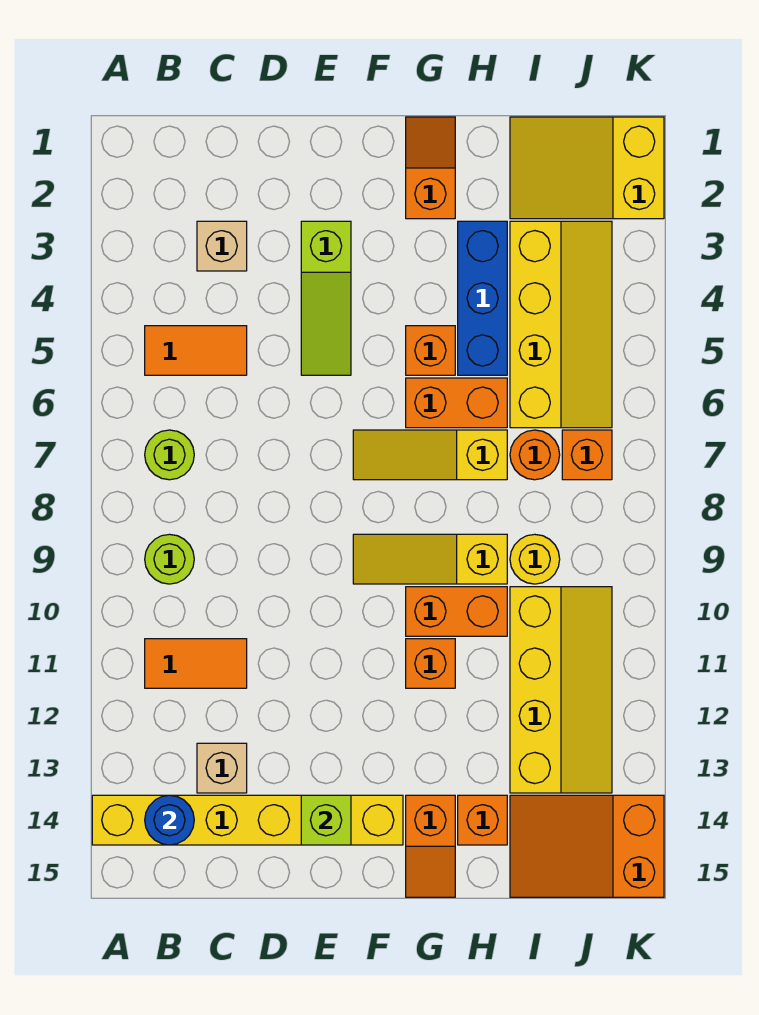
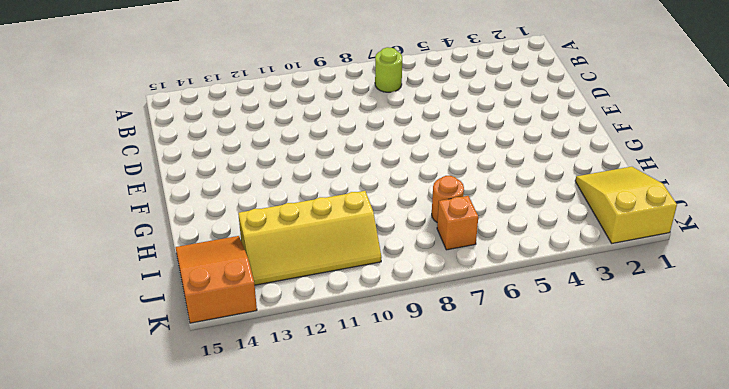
none -> yellow 1x6 brick [92,795,403,845]
none -> orange 1x2 tile [145,326,247,375]
none -> lime 1x1 round brick [145,534,194,584]

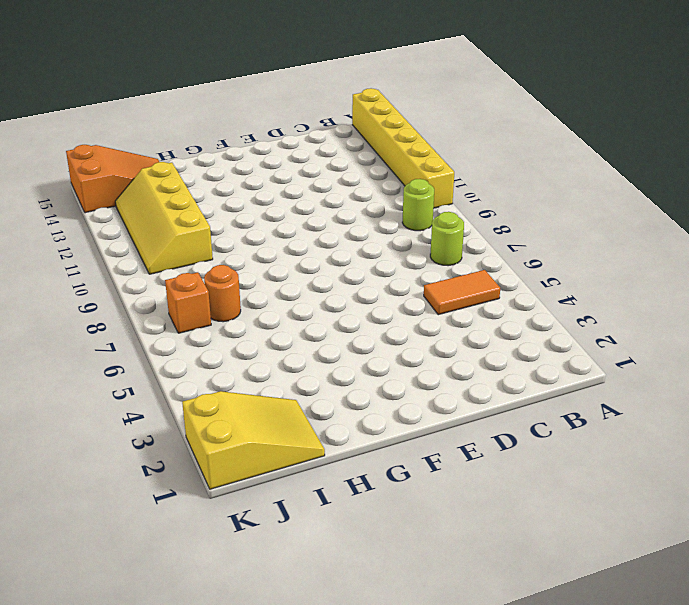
yellow 1x6 brick [352,88,454,208] -> yellow 1x6 brick turned to [92,795,403,845]
none -> orange 1x2 tile [145,639,247,688]
none -> tan 1x1 brick [197,221,247,271]
none -> tan 1x1 brick [197,743,247,793]

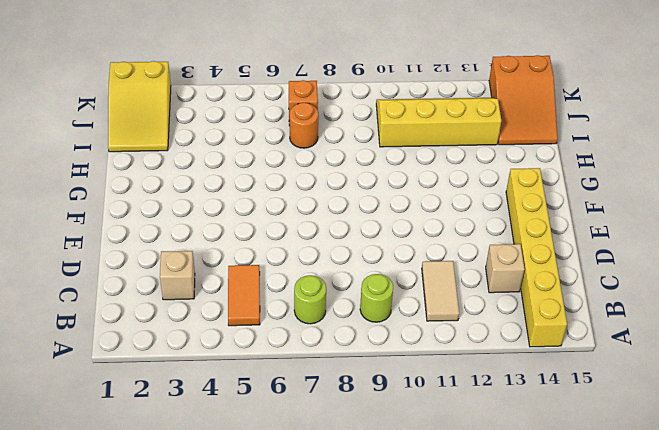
tan 1x2 tile [422,261,459,321] -> orange 1x2 tile [145,639,247,688]
none -> lime 1x3 slope [301,221,351,375]
none -> yellow 1x3 slope [353,430,507,480]
none -> yellow 1x3 slope [353,534,507,584]

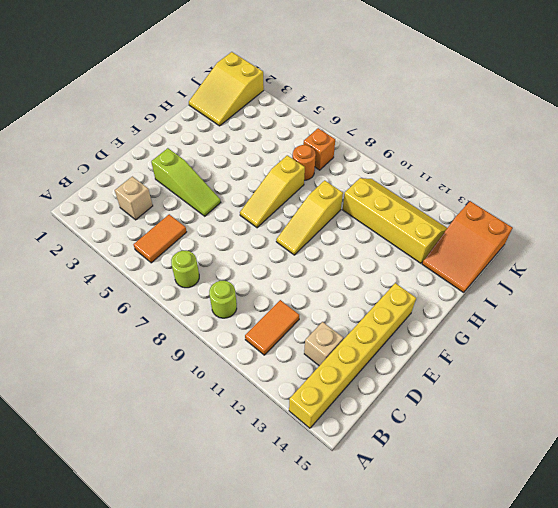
none -> orange 1x2 slope [406,117,455,219]
none -> orange 1x1 brick [406,326,455,375]
none -> orange 1x2 brick [406,378,507,428]

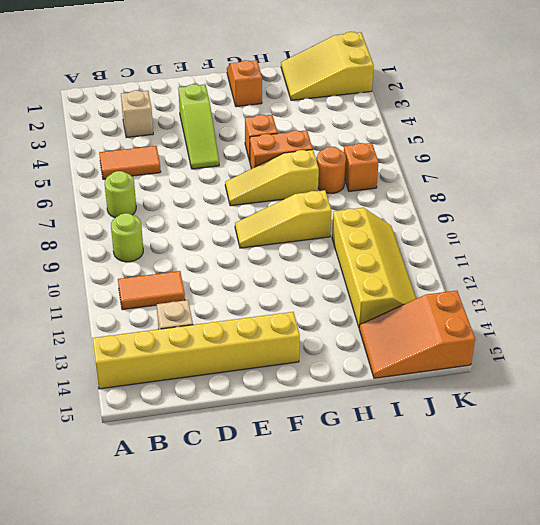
none -> orange 1x2 brick [406,587,507,636]
none -> orange 1x1 brick [406,639,455,688]
none -> orange 1x2 slope [406,795,455,897]

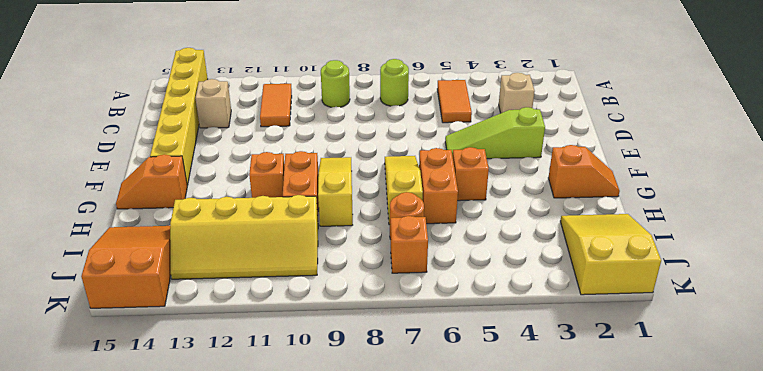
none -> blue 1x3 brick [458,221,507,375]
none -> orange 1x1 brick [458,795,507,845]
none -> yellow 2x4 slope [510,221,612,428]

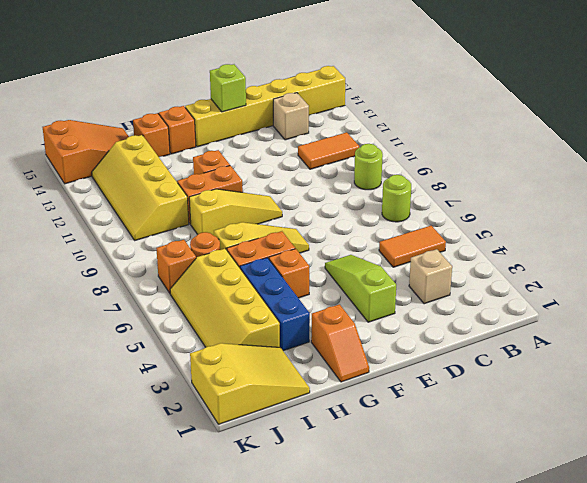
none -> yellow 1x1 round brick [510,534,560,584]
none -> blue 1x1 round brick [145,795,194,845]

